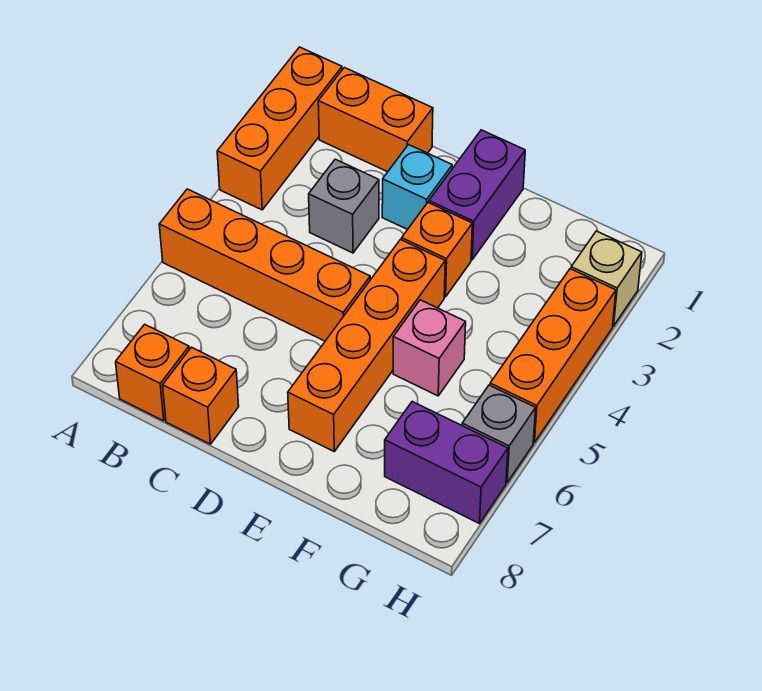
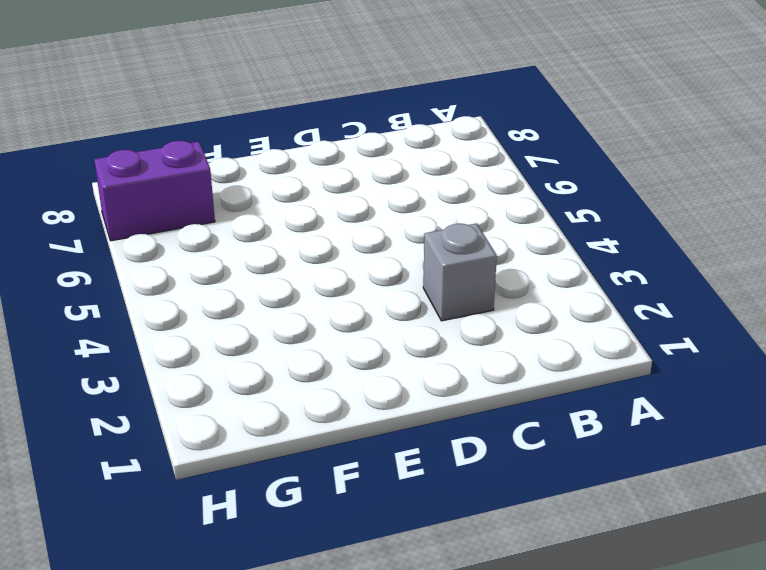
none -> orange 1x3 brick [217,47,342,210]
none -> orange 1x4 brick [159,189,370,341]
none -> orange 1x2 brick [318,68,433,172]

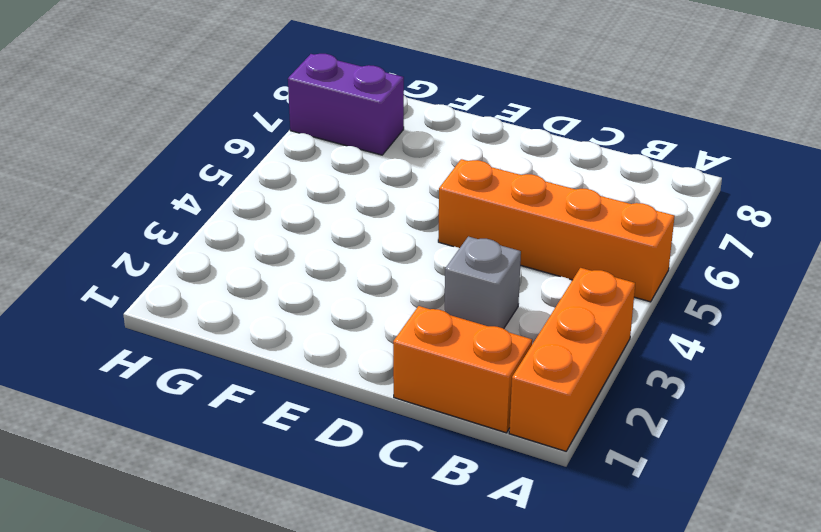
none -> orange 1x1 brick [116,324,189,421]
none -> orange 1x1 brick [163,347,239,444]
none -> cyan 1x1 brick [382,145,452,230]

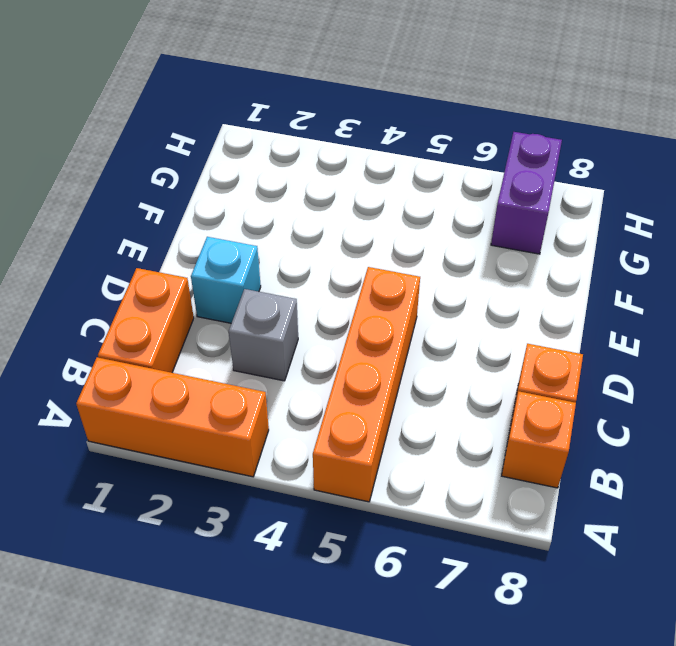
none -> purple 1x2 brick [429,130,525,260]
none -> orange 1x1 brick [402,203,472,297]
none -> orange 1x4 brick [288,240,445,451]

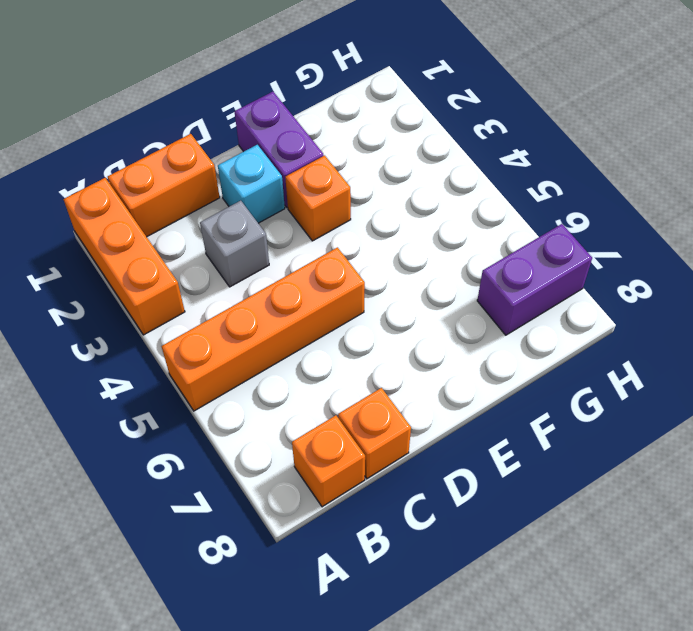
none -> orange 1x4 brick [288,240,445,451]
none -> pink 1x1 brick [393,300,466,396]
none -> tan 1x1 brick [571,231,642,326]

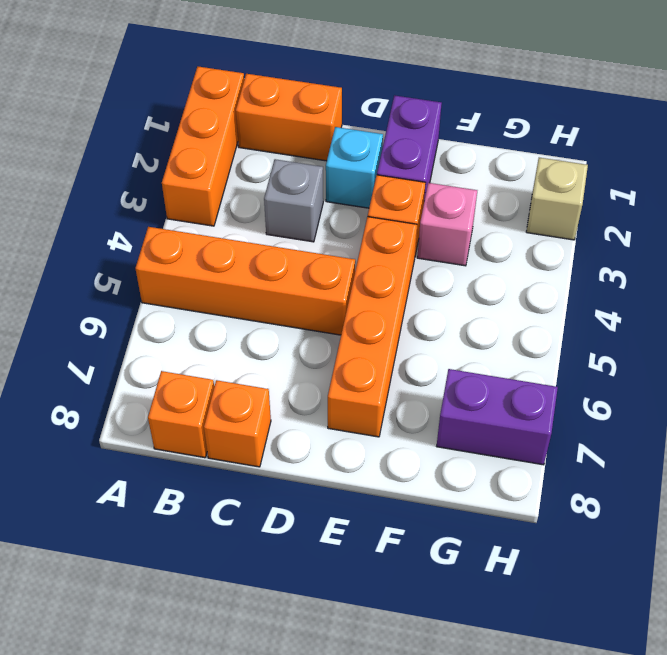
pink 1x1 brick [417,183,477,266] -> pink 1x1 brick moved to [393,300,466,396]
none -> orange 1x3 brick [490,269,616,443]
none -> grey 1x1 brick [462,385,536,483]

